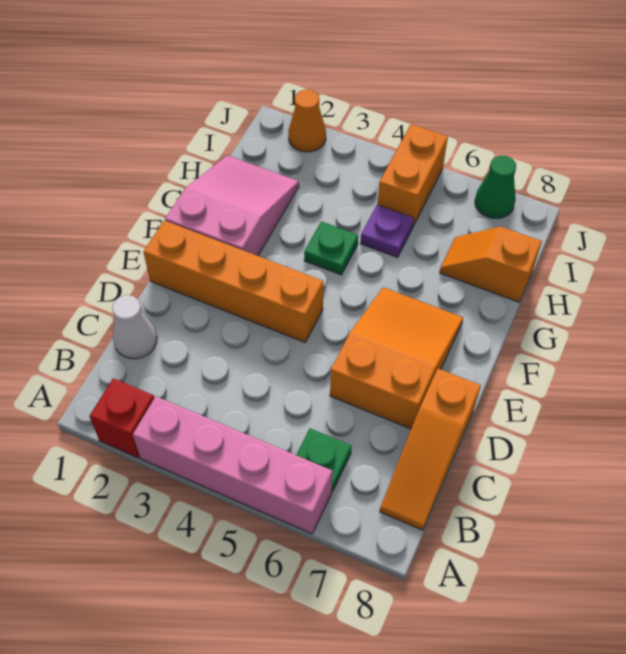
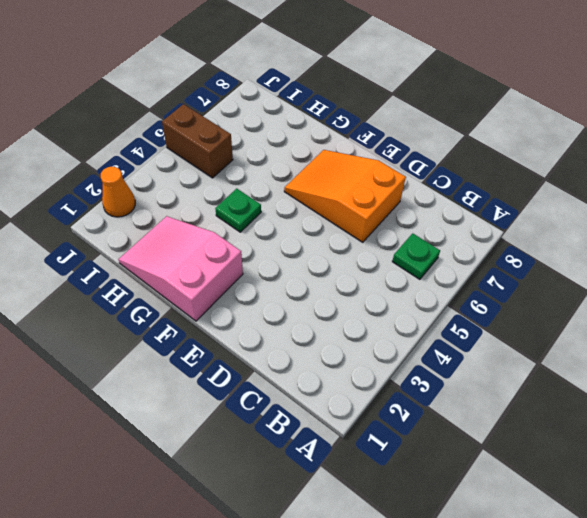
brown 1x2 brick [162,104,233,178] -> orange 1x2 brick [378,124,448,226]
none -> red 1x1 brick [90,378,154,458]
none -> pink 1x4 brick [133,396,332,534]
none -> orange 1x3 slope [380,369,481,530]

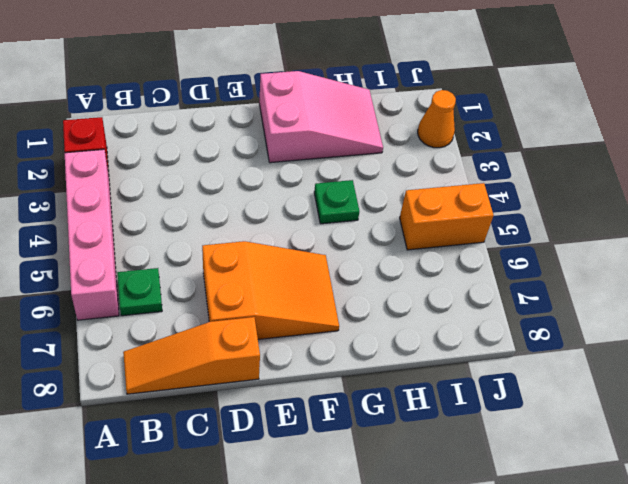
none -> white 1x1 cone [112,295,157,359]
none -> orange 1x4 brick [143,220,323,342]
none -> purple 1x1 plate [360,205,414,257]

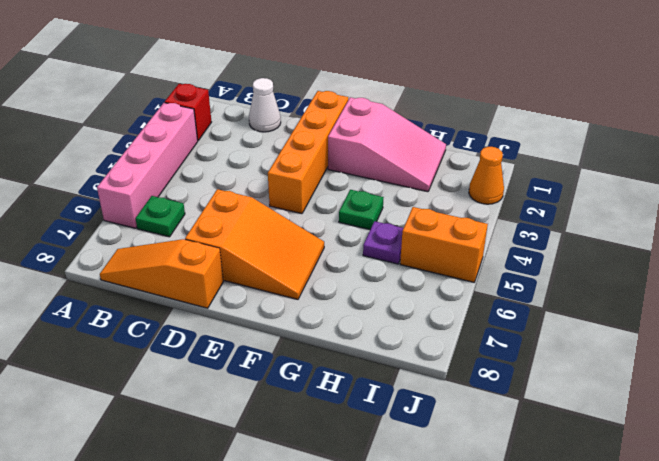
none -> orange 1x2 slope [440,227,542,302]
none -> green 1x1 cone [475,155,516,218]

